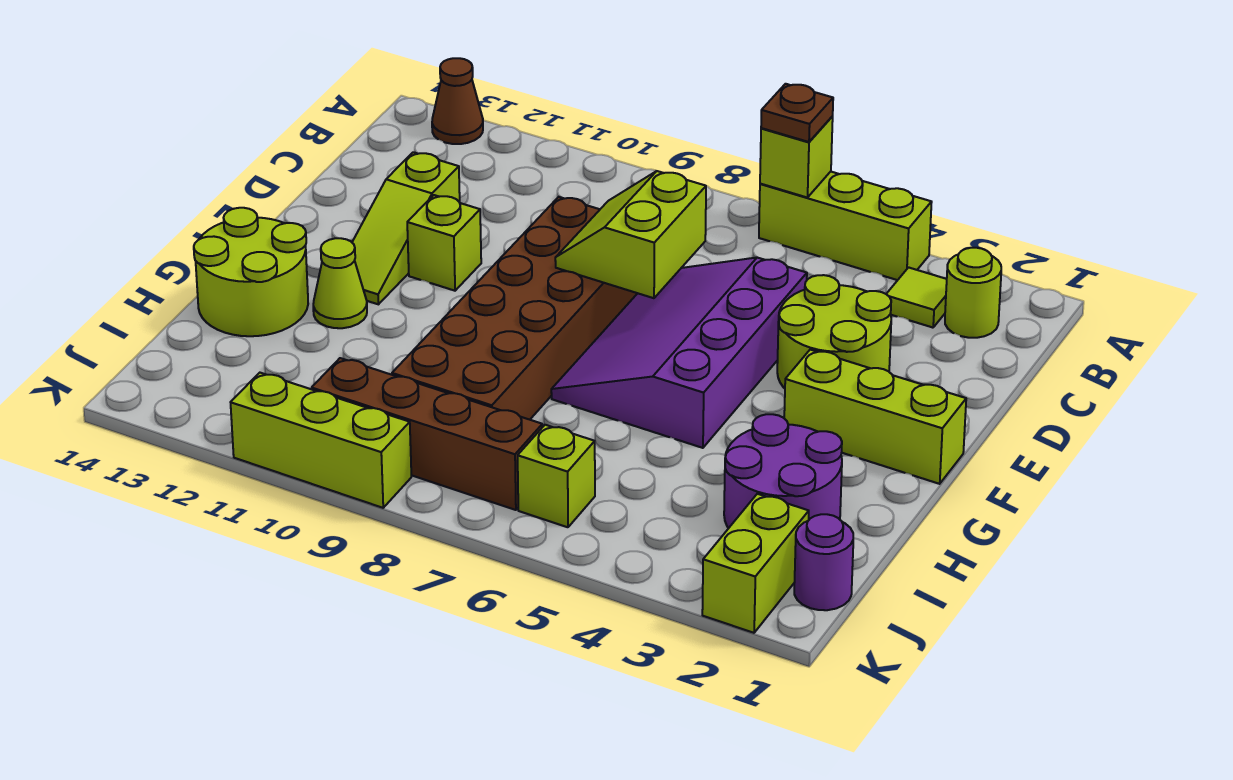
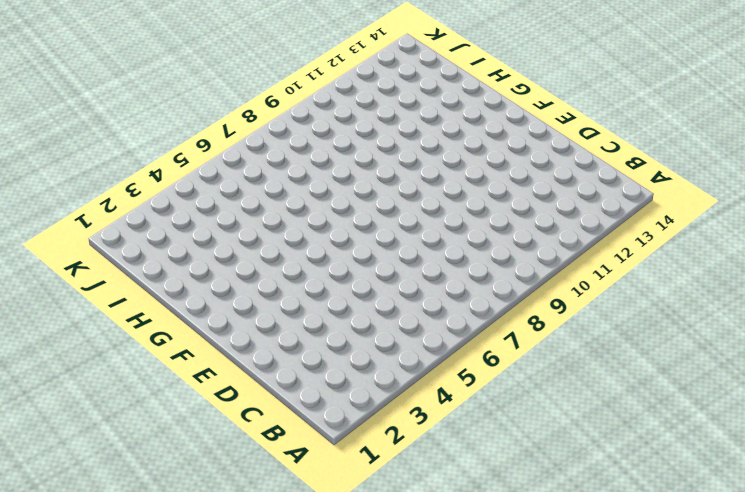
none -> lime 1x3 brick [759,172,932,280]
none -> brown 1x1 cone [432,58,483,144]
none -> lime 1x1 round brick [945,248,1001,338]

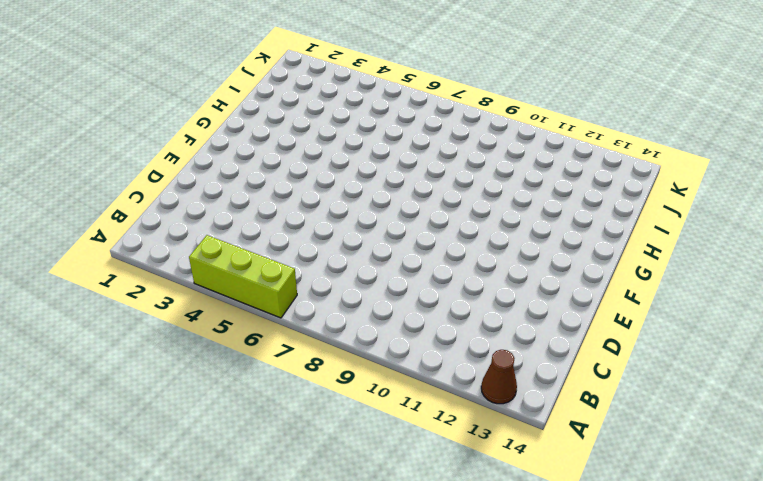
none -> lime 1x1 round brick [945,248,1001,338]
none -> lime 1x1 tile [887,267,947,328]
none -> lime 2x2 round brick [777,275,891,388]

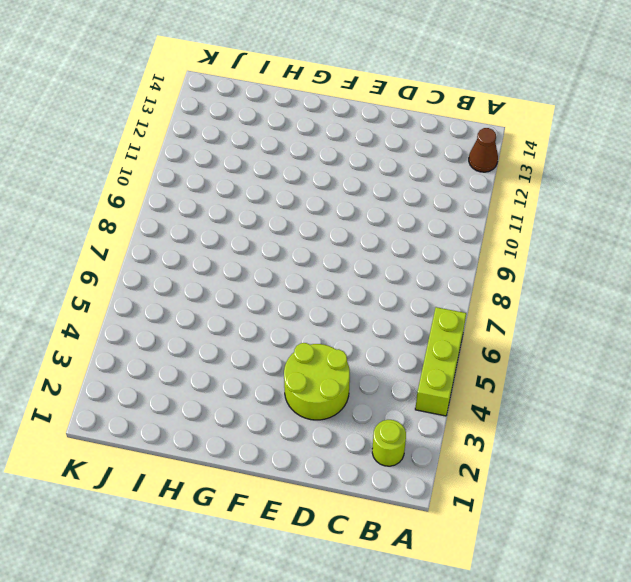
none -> lime 1x1 tile [887,267,947,328]
none -> purple 3x4 slope [551,258,807,448]
none -> brown 2x6 brick [392,197,637,420]

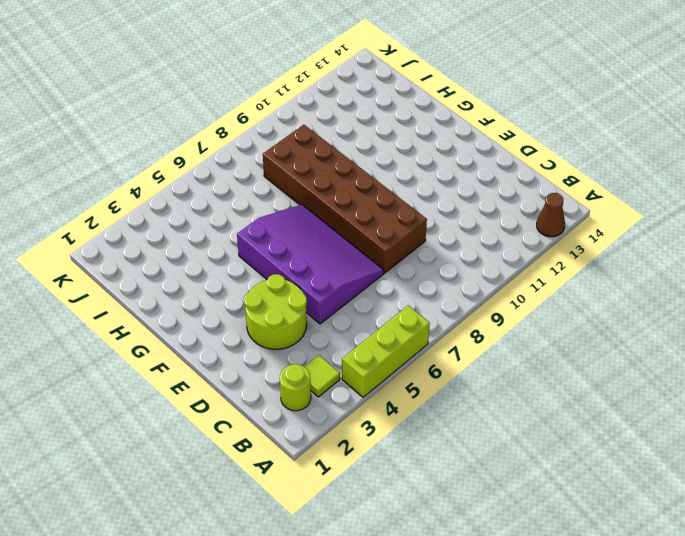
none -> lime 1x3 slope [352,152,460,304]
none -> lime 1x1 brick [407,195,481,291]
none -> lime 1x3 brick [784,350,966,484]

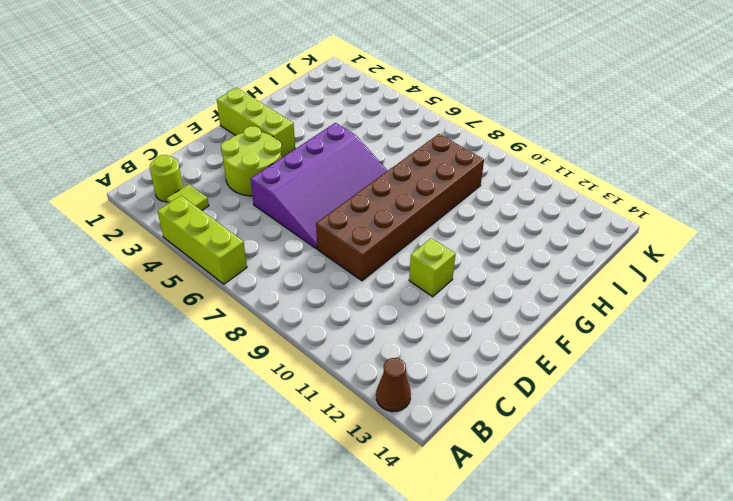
none -> lime 1x3 slope [352,152,460,304]
none -> lime 1x1 cone [313,238,367,328]
none -> lime 2x2 round brick [194,208,308,336]

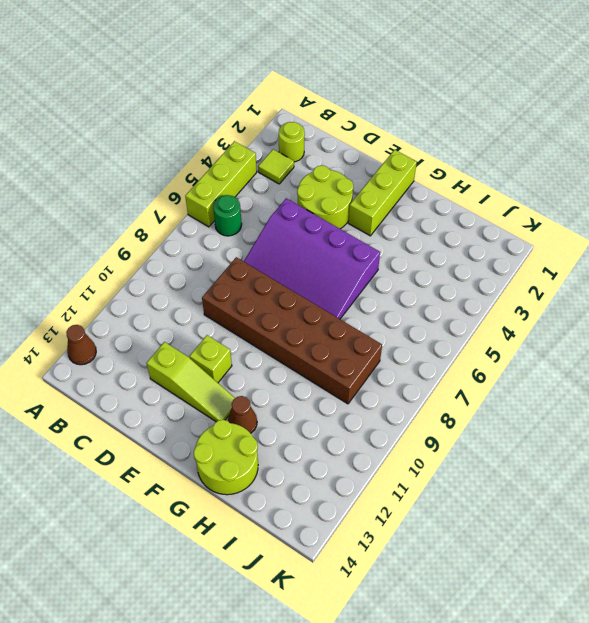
green 1x1 round brick [213,195,242,236] -> none
brown 1x1 cone [228,396,257,433] -> lime 1x1 cone [313,238,367,328]
none -> purple 2x2 round brick [724,414,842,528]
none -> purple 1x1 round brick [794,514,853,610]
none -> lime 1x2 brick [702,494,809,633]

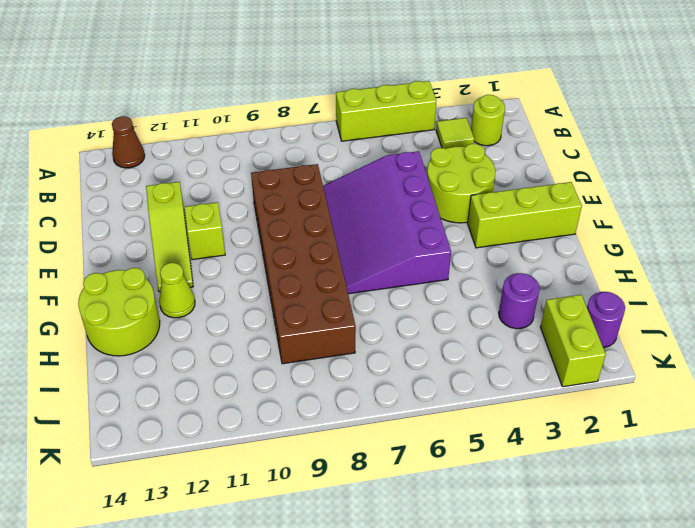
purple 1x1 round brick [499,273,540,329] -> purple 2x2 round brick [724,414,842,528]
none -> lime 1x1 brick [518,425,595,527]
none -> brown 1x4 brick [312,358,542,510]
none -> lime 1x3 brick [231,373,411,508]

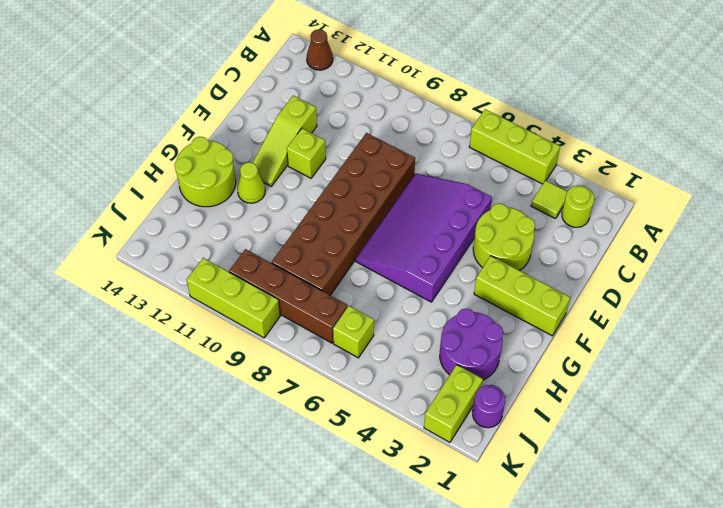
none -> lime 1x1 brick [760,116,833,198]
none -> lime 2x2 slope [555,171,706,298]
none -> brown 1x1 plate [761,84,833,142]

